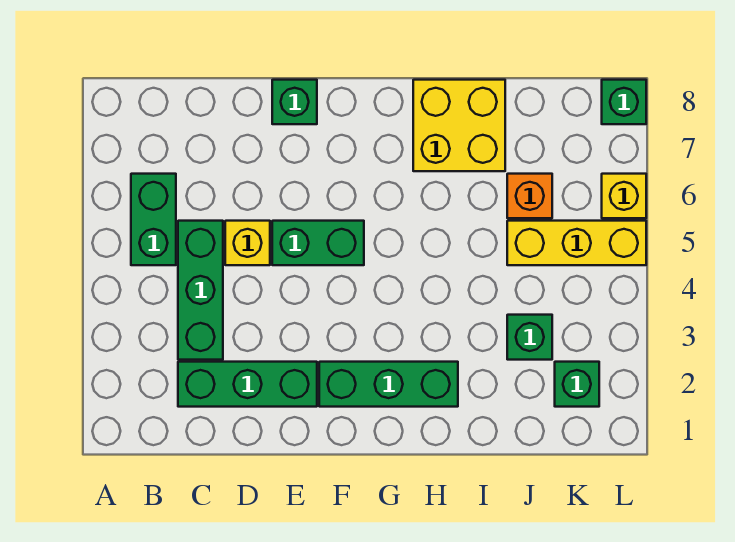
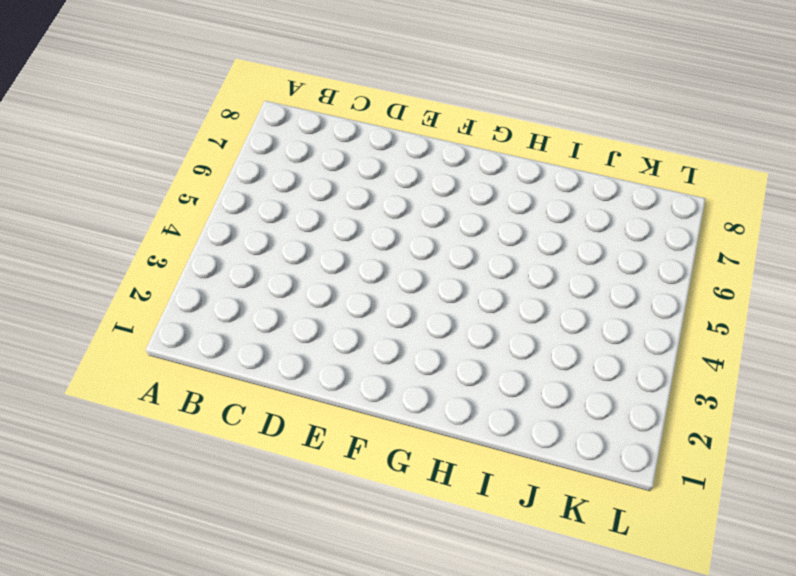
none -> green 1x2 brick [131,174,176,265]
none -> green 1x3 brick [178,362,317,407]
none -> green 1x3 brick [178,221,223,360]

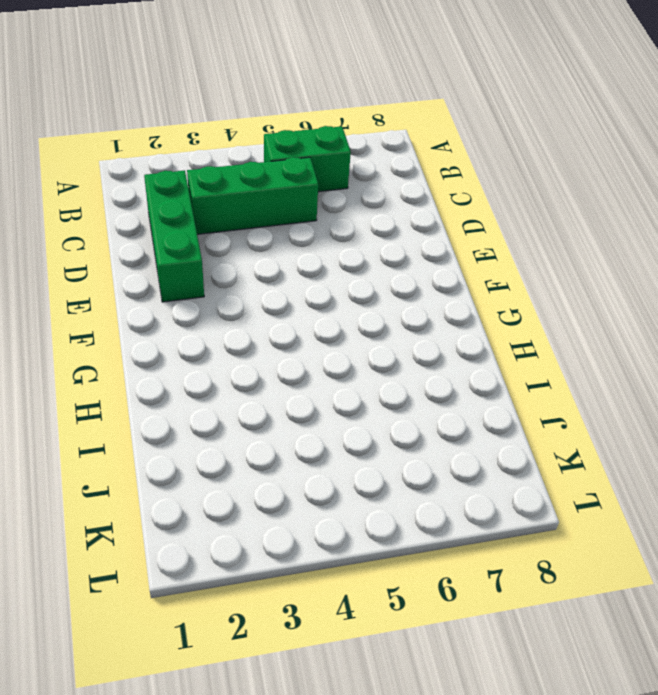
none -> yellow 1x1 brick [225,221,270,265]
none -> green 1x2 brick [272,221,364,265]
none -> green 1x1 brick [272,80,317,124]

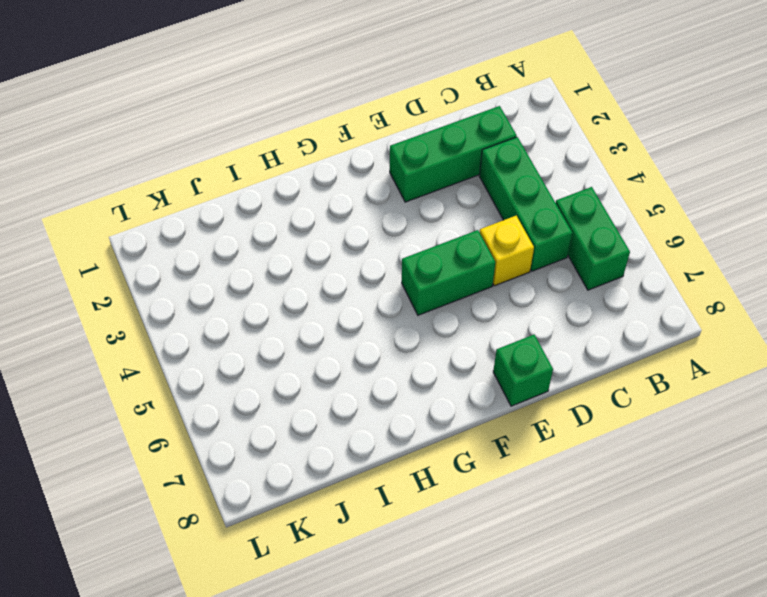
none -> green 1x3 brick [319,362,458,407]
none -> yellow 2x2 brick [413,80,505,171]
none -> green 1x1 brick [507,315,552,360]

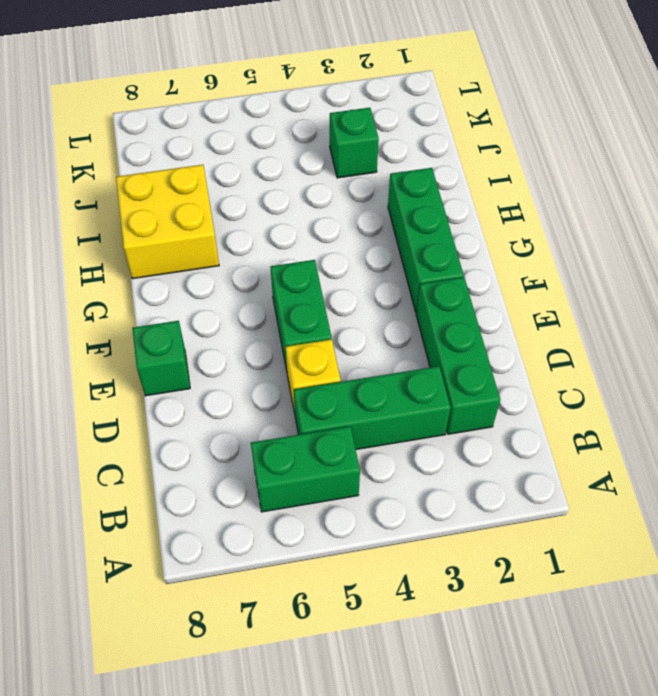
none -> yellow 1x3 brick [507,221,646,265]
none -> orange 1x1 brick [507,174,552,218]
none -> green 1x1 brick [555,362,599,407]

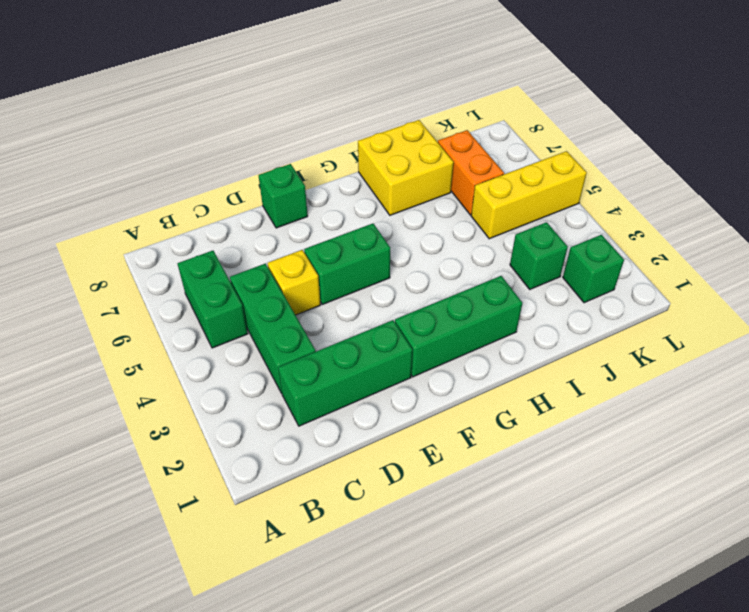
orange 1x2 brick [438,130,504,215] -> orange 1x1 brick [507,174,552,218]
none -> yellow 1x1 brick [602,174,646,218]
none -> green 1x1 brick [602,80,646,124]

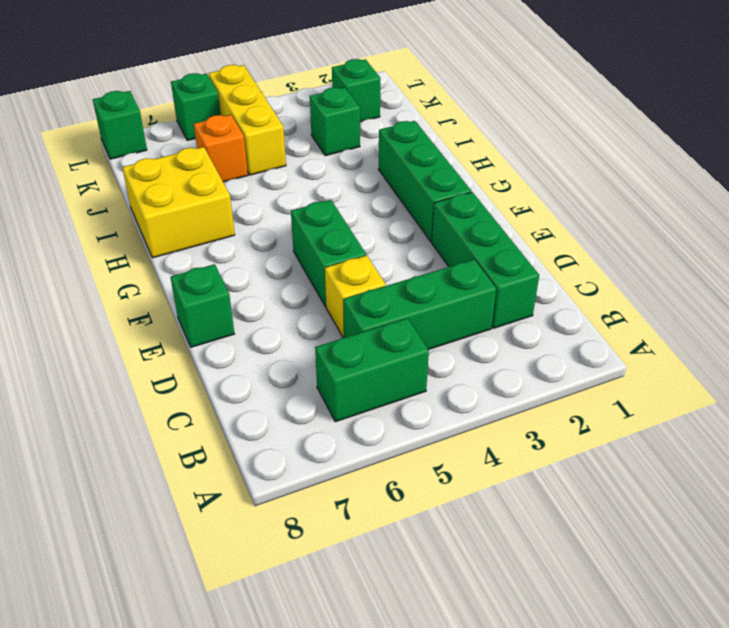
green 1x1 brick [171,73,221,140] -> yellow 1x1 brick [602,174,646,218]

